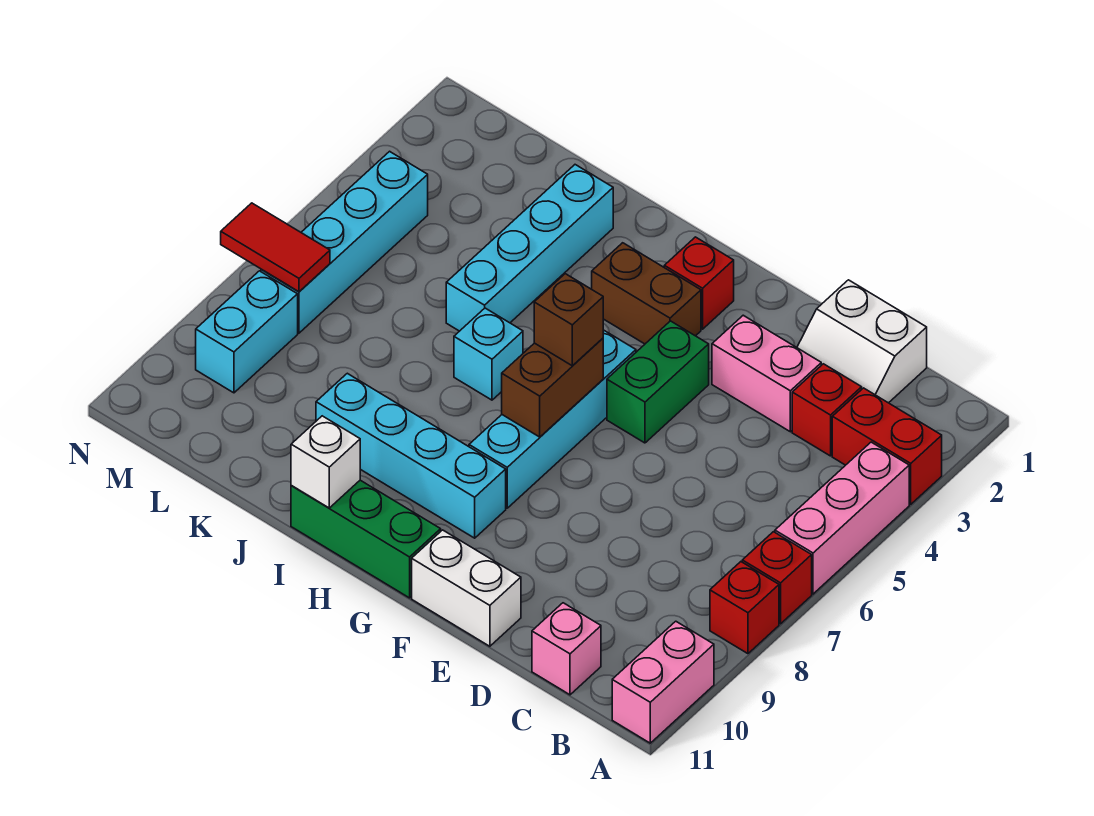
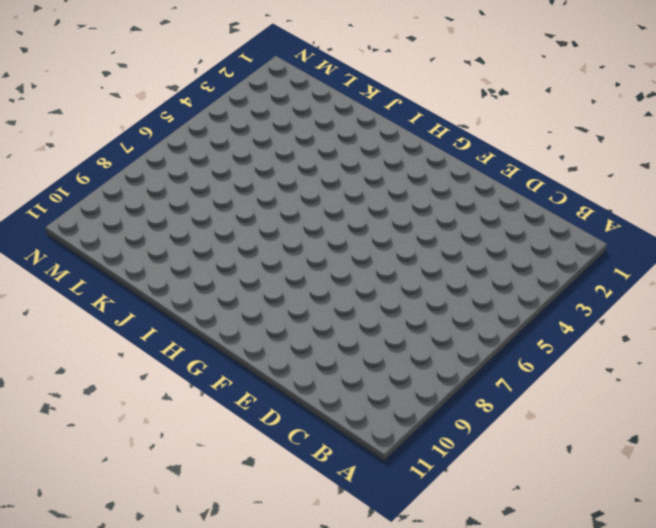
none -> red 1x2 brick [832,388,942,504]
none -> pink 1x3 brick [775,442,909,594]
none -> red 1x1 brick [742,532,812,624]

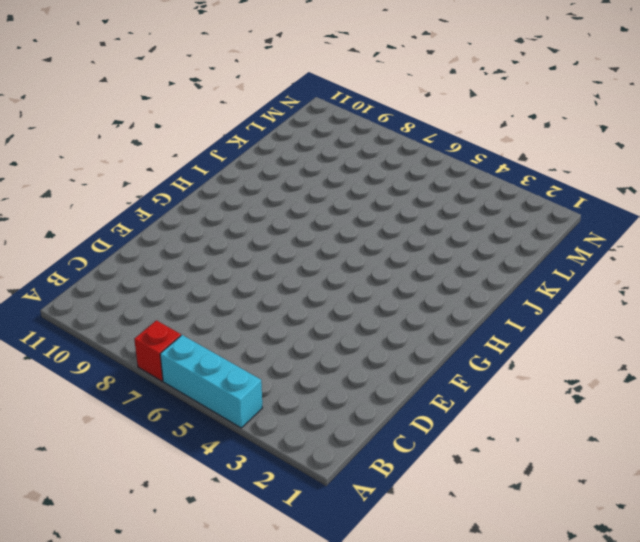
cyan 1x3 brick [160,335,262,428] -> pink 1x3 brick [775,442,909,594]
none -> red 1x2 brick [832,388,942,504]
none -> red 1x1 brick [710,562,779,654]
none -> pink 1x2 brick [612,621,714,743]

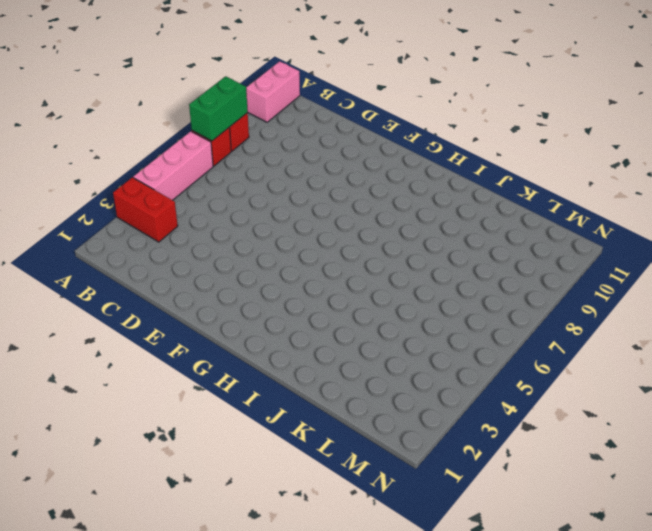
green 1x2 brick [189,76,248,141] -> green 1x2 brick moved to [607,321,709,443]
none -> white 2x2 slope [797,280,927,403]
none -> red 1x1 brick [792,364,862,456]
none -> pink 1x1 brick [532,603,601,695]

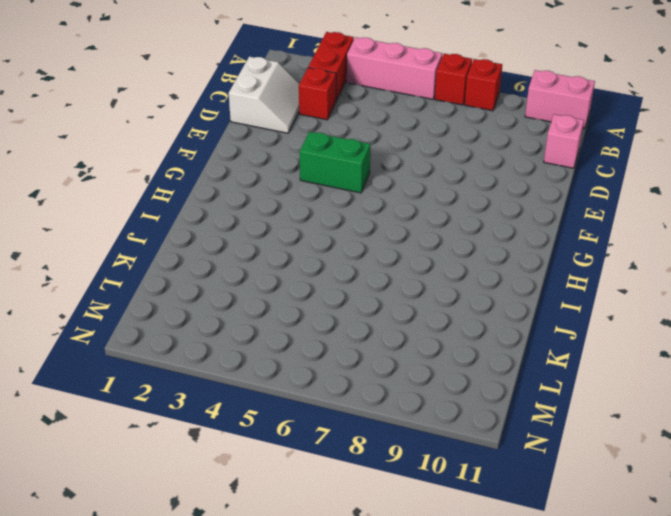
none -> pink 1x2 brick [712,315,821,432]
none -> white 1x2 brick [412,530,521,646]
none -> red 1x1 brick [664,237,734,329]

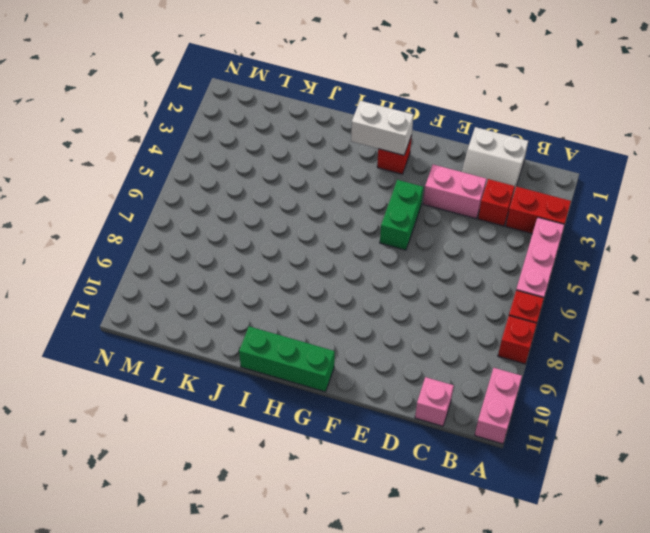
white 1x2 brick [351,101,413,155] -> white 1x2 brick moved to [412,530,521,646]
none -> brown 1x2 brick [592,243,701,344]
none -> cyan 1x4 brick [469,330,636,508]
none -> cyan 1x4 brick [316,373,506,538]

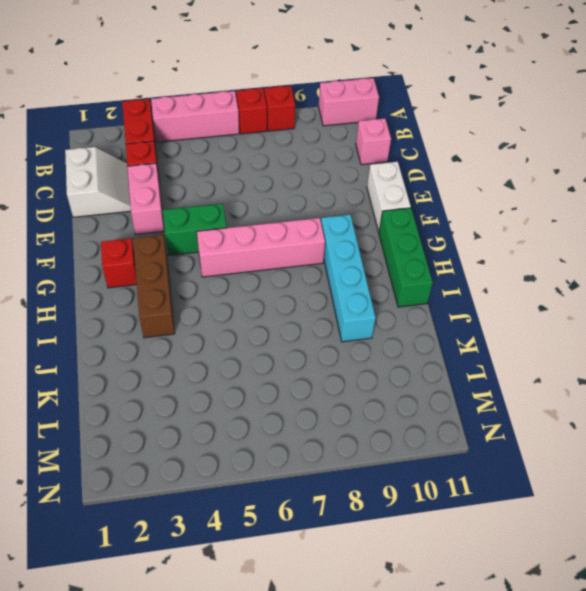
brown 1x3 brick [133,235,175,338] -> brown 1x2 brick [592,243,701,344]
pink 1x4 brick [197,218,325,277] -> cyan 1x4 brick [469,330,636,508]
none -> cyan 1x1 brick [454,308,523,400]
none -> cyan 1x4 brick [446,165,613,331]
none -> cyan 1x4 brick [261,151,428,333]

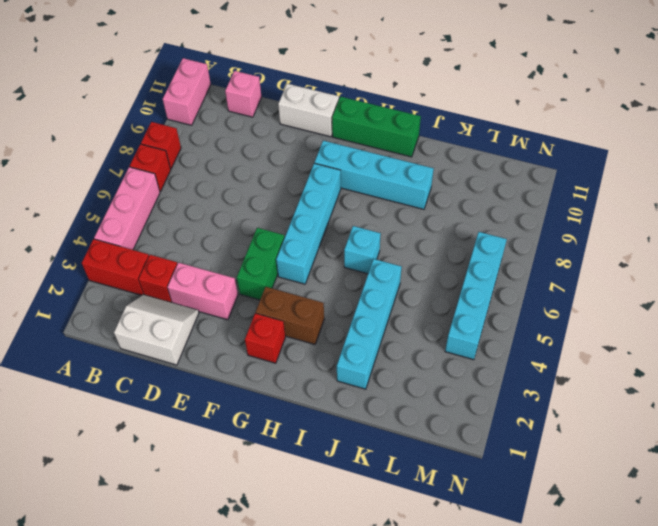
none -> cyan 1x2 brick [196,271,298,393]
none -> brown 1x2 brick [502,338,603,437]
none -> white 1x1 brick [291,416,360,508]

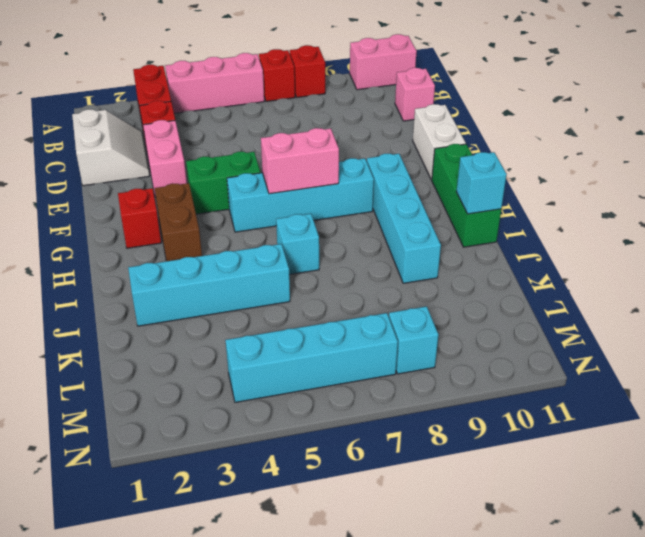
pink 1x2 brick [261,128,339,194] -> brown 1x2 brick [502,338,603,437]
cyan 1x1 brick [456,152,507,214] -> white 1x1 brick [291,416,360,508]
cyan 1x1 brick [389,306,439,374] -> cyan 1x2 brick [196,271,298,393]
none -> red 1x2 tile [221,203,330,292]
none -> brown 1x1 brick [534,274,603,366]

